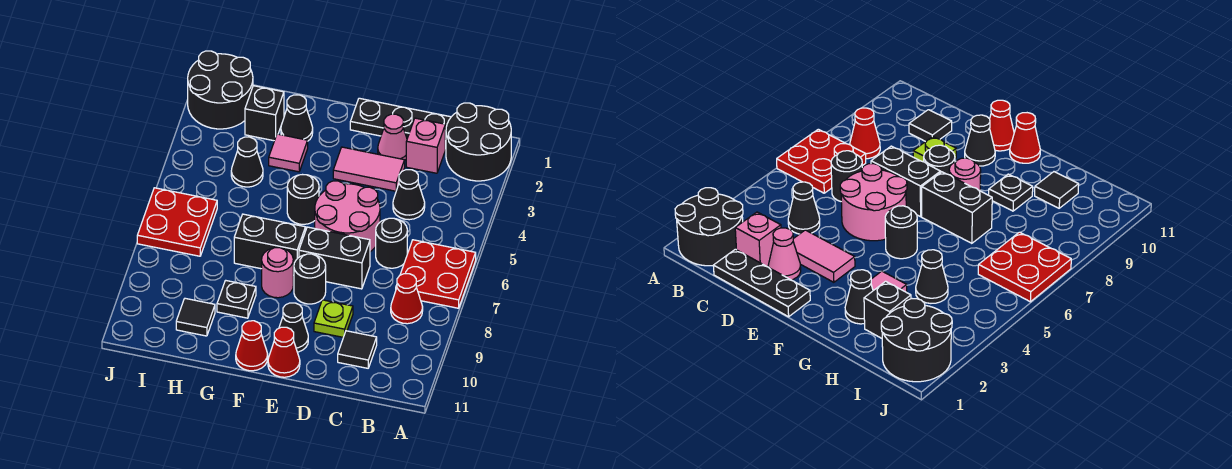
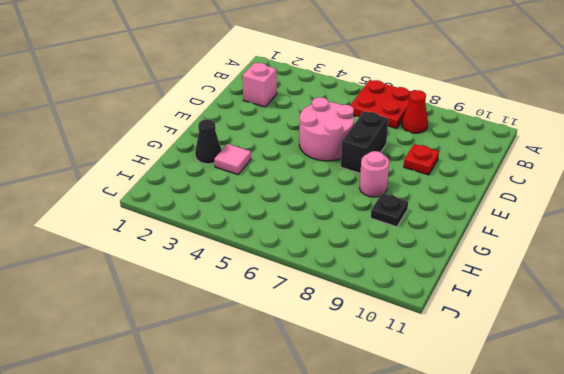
red 1x1 plate [404,144,439,175] -> lime 1x1 plate [314,300,353,337]
none -> black 2x2 round brick [446,103,511,181]
none -> black 1x3 plate [350,98,451,149]
none -> black 1x1 cone [393,170,425,220]

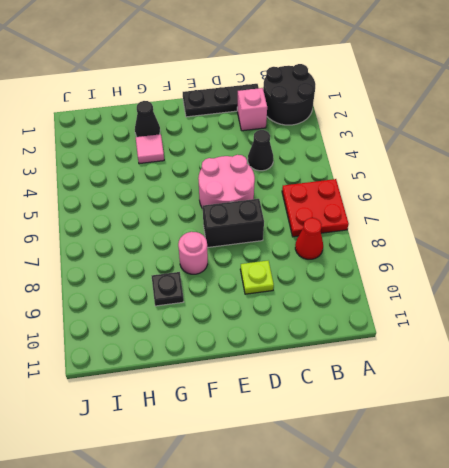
none -> black 1x1 round brick [376,218,407,268]
none -> black 1x1 tile [338,331,377,368]
none -> pink 1x1 cone [378,114,407,160]

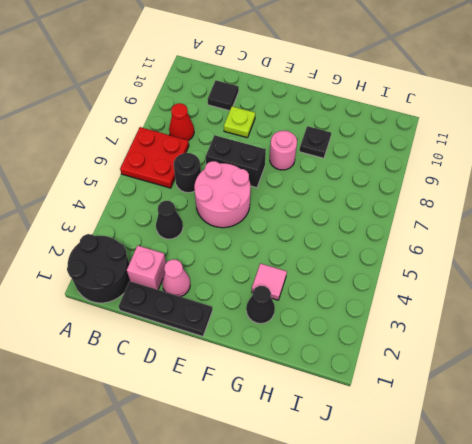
none -> pink 1x2 tile [333,147,405,191]
none -> black 1x1 round brick [294,254,326,304]
none -> black 1x1 cone [279,303,308,352]

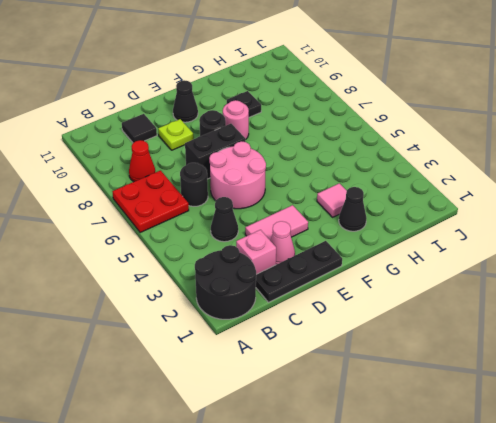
none -> red 1x1 cone [268,327,300,377]
none -> black 1x1 round brick [287,175,319,224]
none -> black 1x2 brick [234,214,306,275]

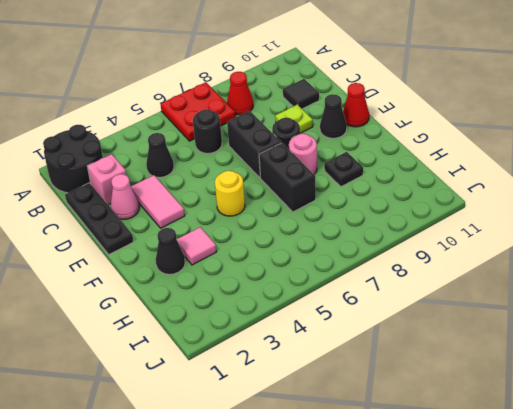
yellow 1x1 round brick [215,171,245,216] -> black 1x1 round brick [287,175,319,224]
none -> pink 2x2 round brick [315,181,380,252]
none -> red 1x1 cone [236,321,268,371]
none -> black 1x1 brick [245,86,284,141]

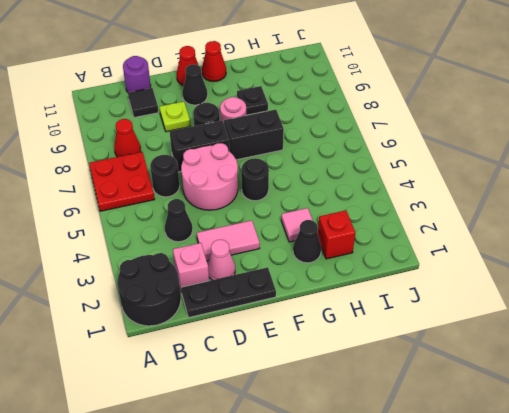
purple 1x1 round brick [123,56,151,93] -> none
red 1x1 brick [318,210,355,259] -> black 1x1 brick [245,86,284,141]
none -> black 1x1 cone [231,137,263,187]
none -> black 1x1 tile [176,298,215,336]
none -> black 2x2 round brick [188,51,253,129]

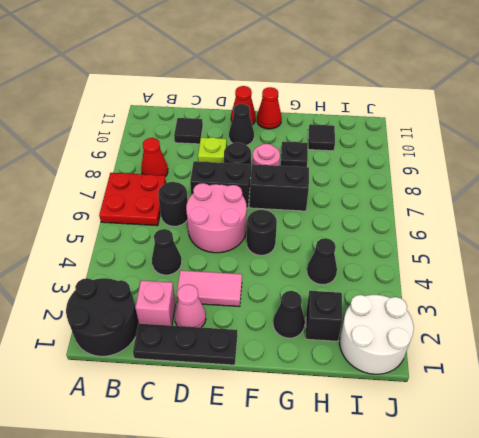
white 2x2 round brick [340,295,414,374] -> black 2x2 round brick [188,51,253,129]
none -> pink 1x1 tile [269,134,308,172]
none -> red 2x2 plate [137,188,217,256]

